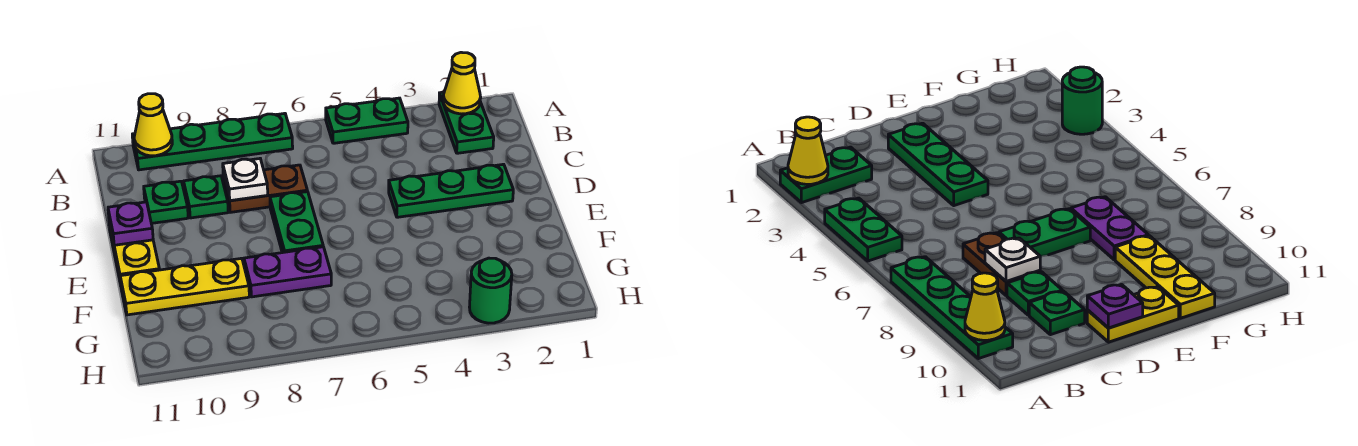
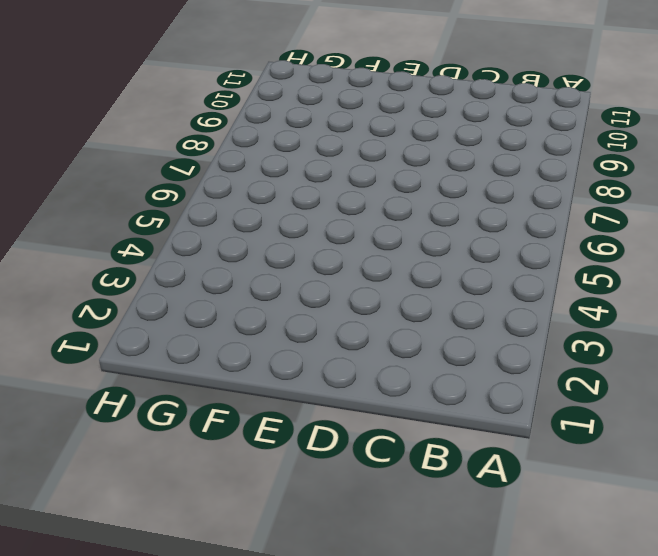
none -> green 1x2 plate [439,92,494,153]
none -> green 1x2 plate [326,98,408,143]
none -> green 1x4 plate [132,113,293,170]

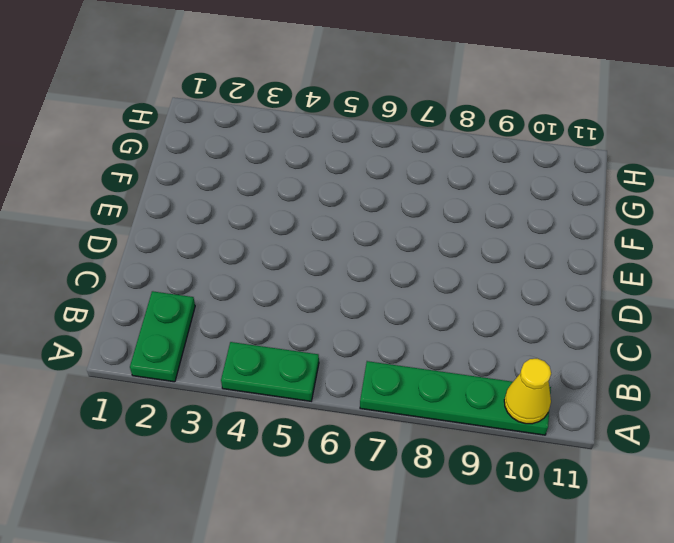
none -> brown 1x2 plate [223,165,307,212]
none -> green 1x1 plate [184,176,228,218]
none -> green 1x1 plate [144,181,188,223]

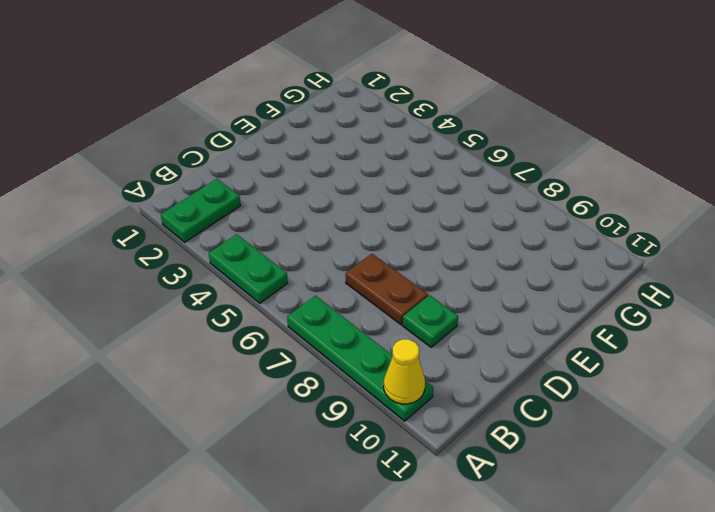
none -> green 1x1 plate [144,181,188,223]
none -> green 1x3 plate [389,164,513,217]
none -> green 1x2 plate [270,192,323,253]

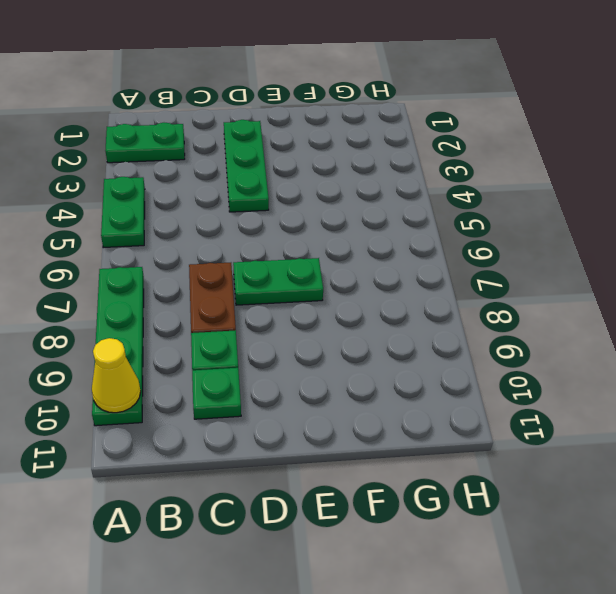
none -> yellow 1x2 plate [109,222,159,283]
none -> purple 1x2 plate [244,247,331,297]
none -> yellow 1x3 plate [120,258,249,315]

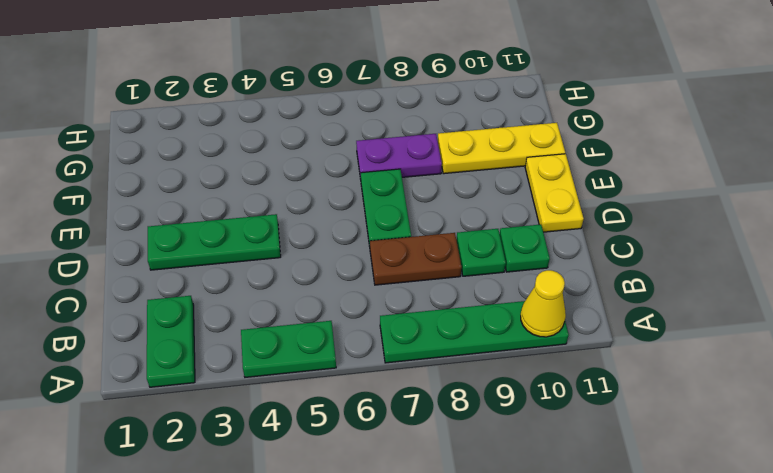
none -> green 1x1 round brick [470,258,512,323]
none -> yellow 1x1 cone [443,52,481,114]
none -> white 1x1 plate [223,159,268,201]

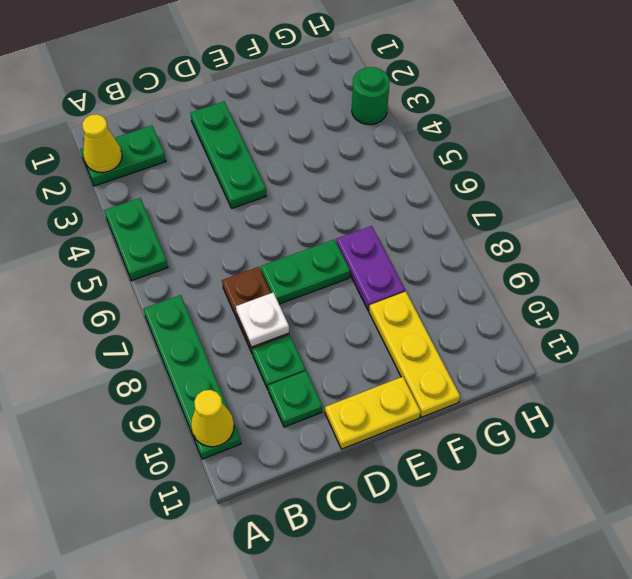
none -> purple 1x1 plate [108,202,153,245]

